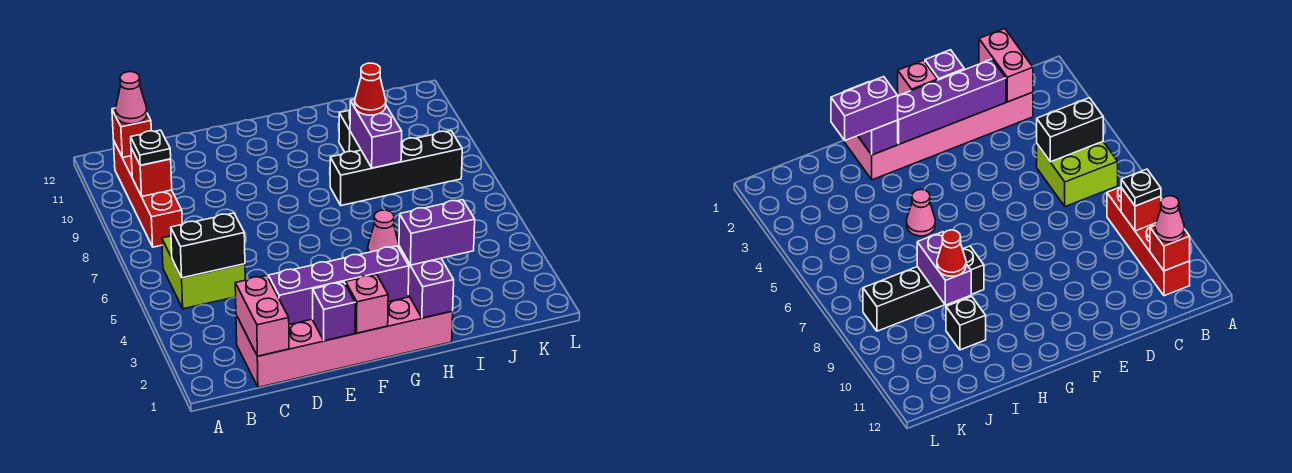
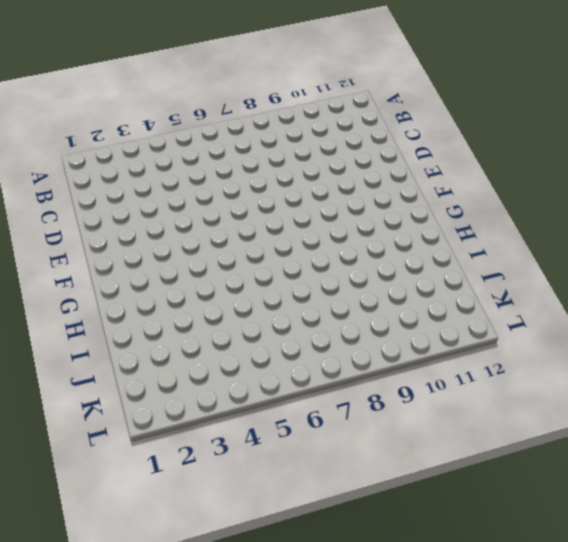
none -> lime 2x2 brick [162,236,245,309]
none -> red 1x4 brick [114,142,182,247]
none -> pink 2x6 brick [236,295,453,387]

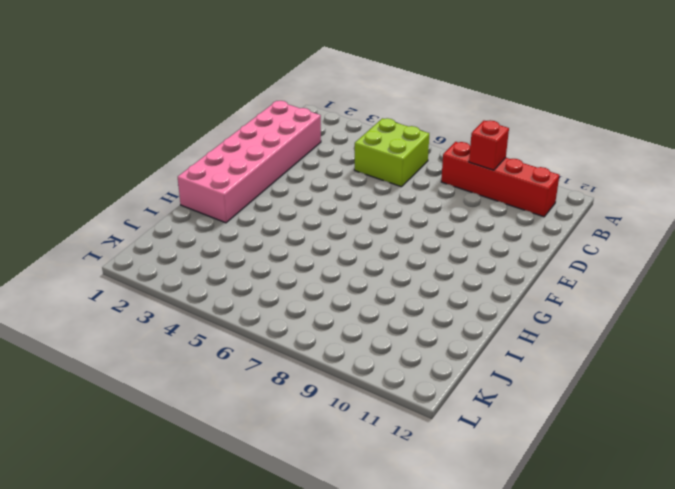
none -> pink 1x1 cone [368,210,399,253]
none -> black 1x4 brick [330,131,462,206]
none -> black 1x1 brick [339,110,361,152]

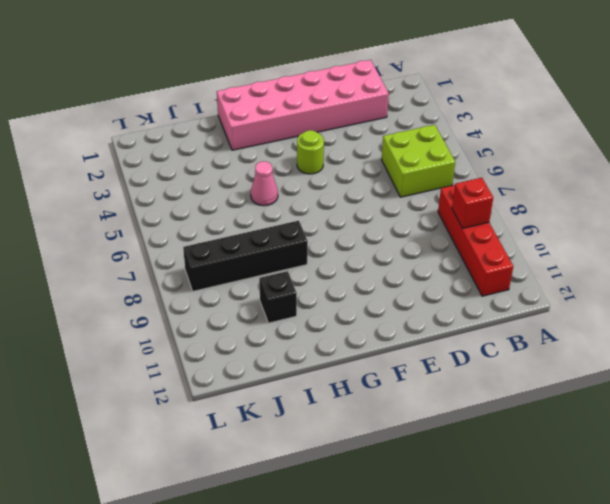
lime 1x1 round brick [297,130,324,174] -> none
none -> black 1x2 brick [171,213,245,278]
none -> red 1x1 brick [112,108,151,158]
none -> pink 1x2 brick [235,276,289,356]

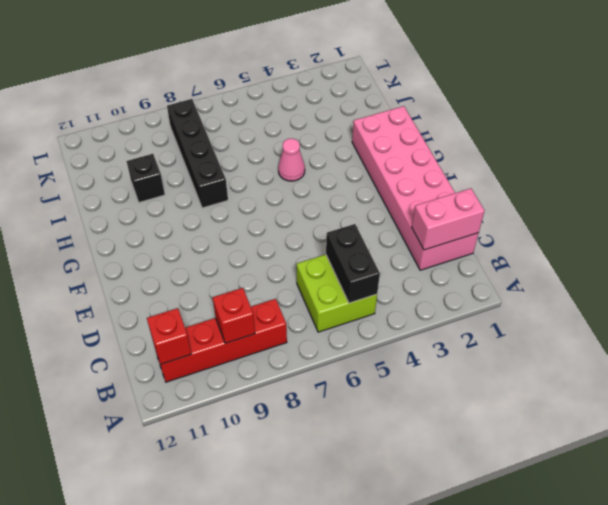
none -> purple 1x4 brick [268,246,409,325]
none -> purple 1x1 brick [313,282,355,341]
none -> pink 1x1 brick [346,274,388,333]

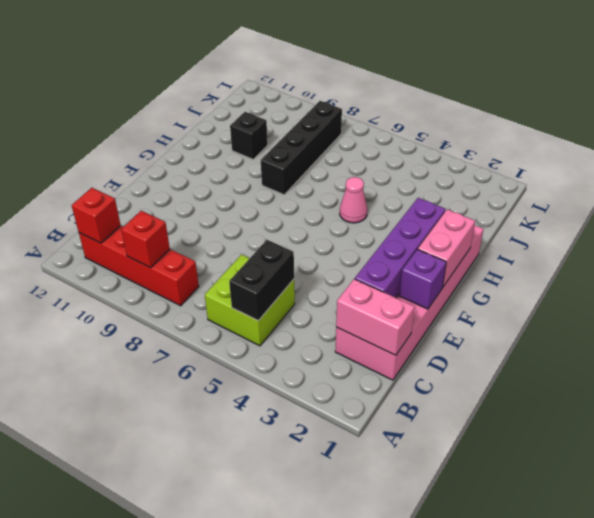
pink 1x2 brick [418,209,475,288] -> pink 1x1 brick [346,274,388,333]
none -> purple 1x2 brick [399,246,454,318]
none -> purple 1x2 brick [350,99,402,168]
none -> black 1x1 plate [131,130,171,165]

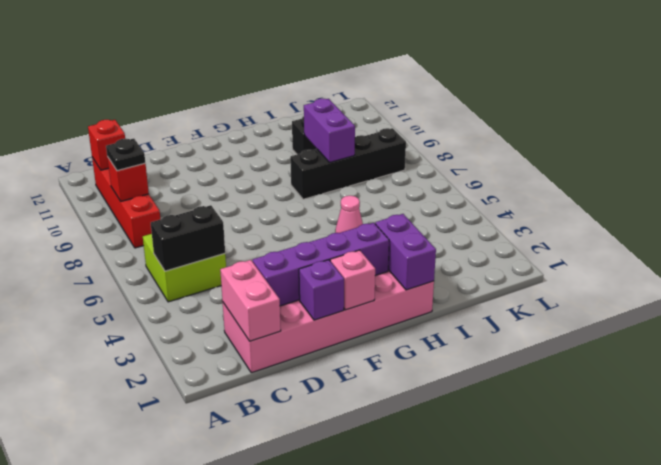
none -> pink 1x1 cone [116,72,147,124]
none -> purple 1x2 brick [399,200,475,265]
none -> red 1x1 cone [355,63,386,115]

